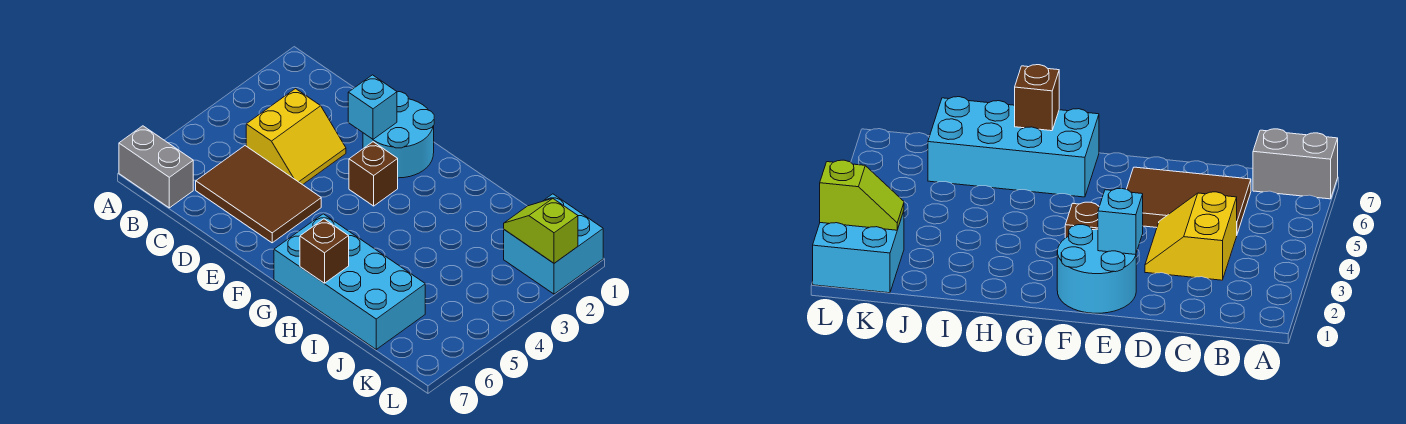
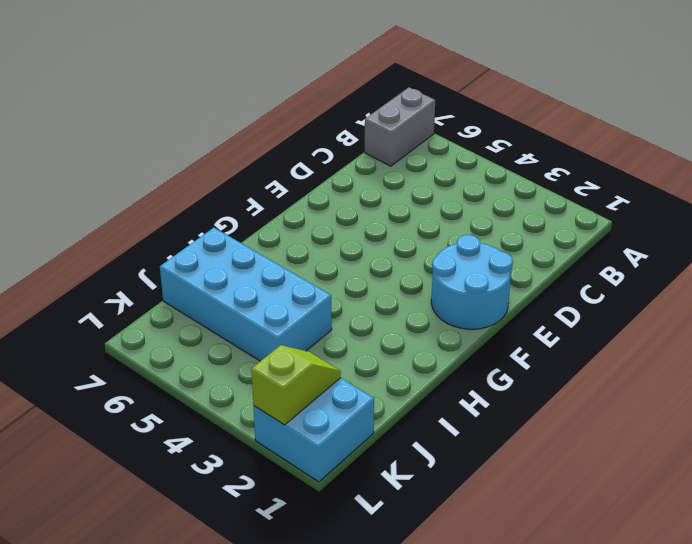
cyan 2x4 brick [160,228,332,361] -> cyan 2x4 brick turned to [274,214,425,349]
none -> yellow 2x2 slope [246,89,346,185]
none -> brown 2x3 tile [196,146,321,243]

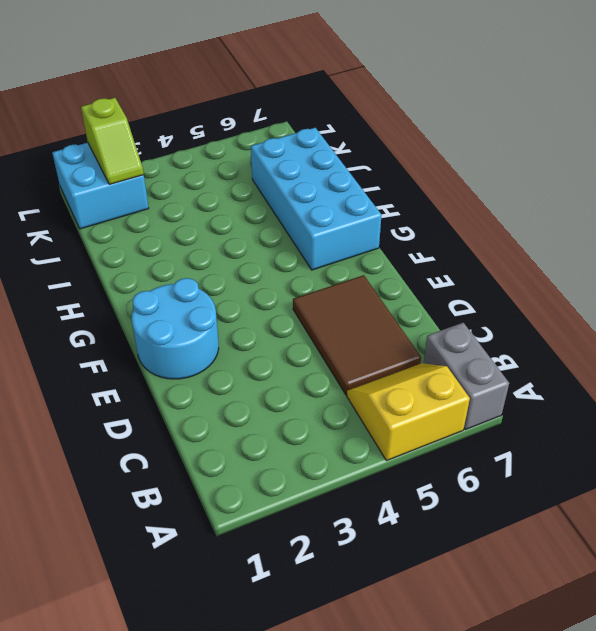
yellow 2x2 slope [347,363,470,461] -> yellow 2x2 slope moved to [246,89,346,185]
none -> brown 1x1 brick [349,142,398,206]
none -> cyan 1x1 brick [348,75,397,139]

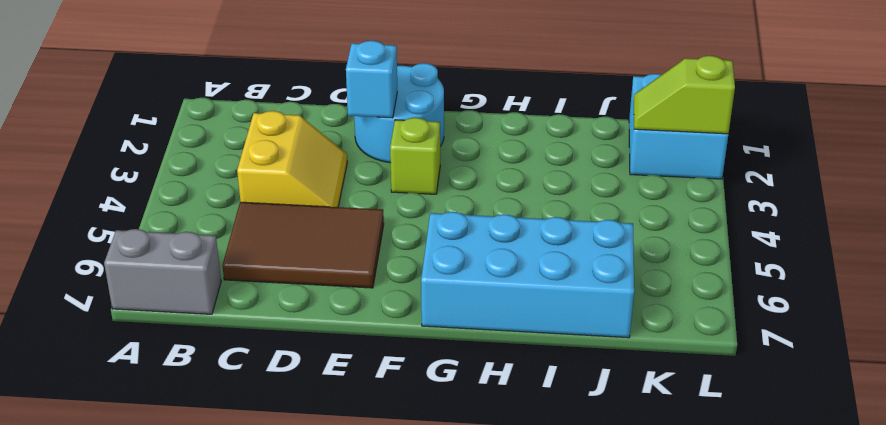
lime 1x1 brick [390,118,440,194] -> brown 1x1 brick [349,142,398,206]
none -> brown 1x1 brick [300,219,349,283]

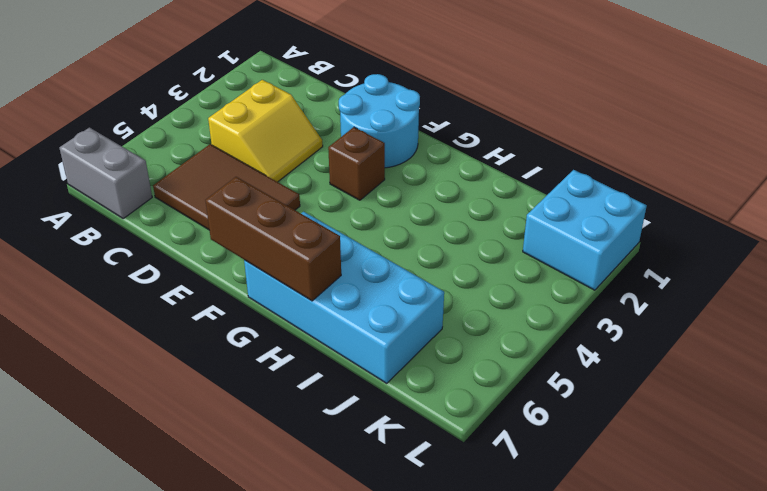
brown 1x3 brick [205,177,341,301] -> brown 1x1 brick [300,219,349,283]
none -> cyan 1x1 brick [348,75,397,139]
none -> lime 1x2 slope [504,199,578,263]

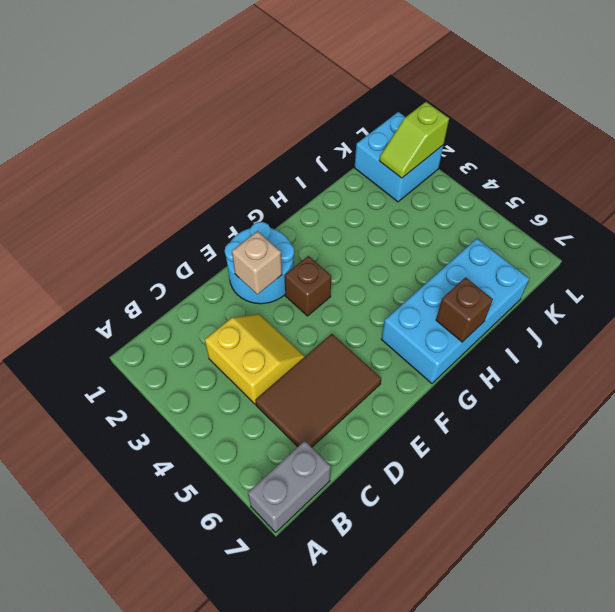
tan 1x1 brick [232,231,282,294] -> cyan 1x1 brick [348,75,397,139]

